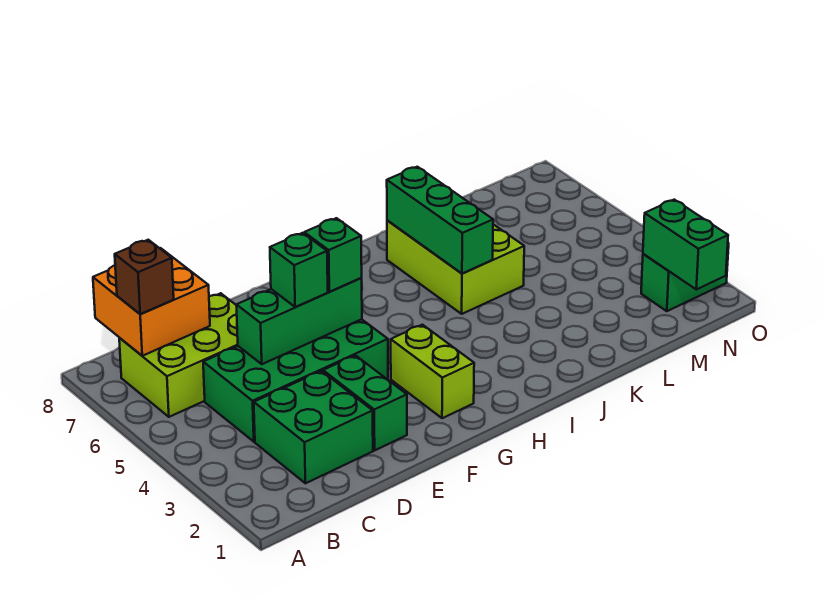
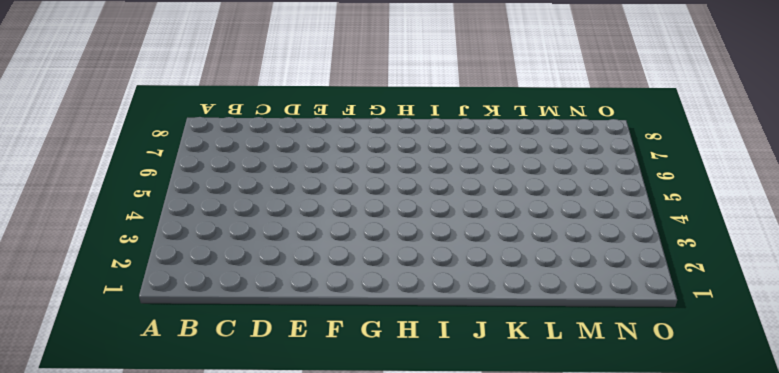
none -> lime 2x3 brick [119,293,238,417]
none -> green 2x2 brick [254,371,373,483]
none -> green 2x4 brick [203,319,388,442]

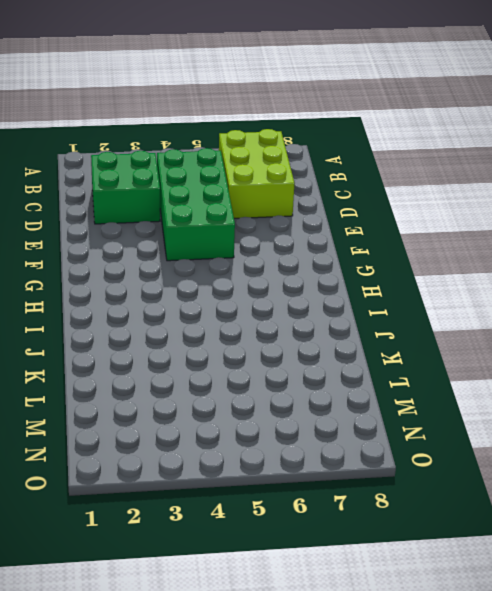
none -> green 1x2 brick [323,355,407,450]
none -> lime 1x2 brick [391,325,474,418]
none -> lime 2x3 brick [387,221,524,314]

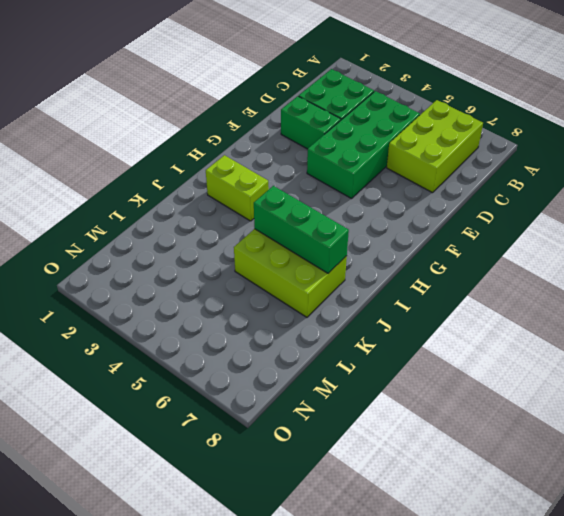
lime 1x2 brick [206,155,269,221] -> lime 1x2 brick moved to [391,325,474,418]
none -> green 1x2 brick [641,243,729,311]
none -> orange 2x2 brick [93,248,210,356]
none -> green 1x3 brick [236,278,362,364]

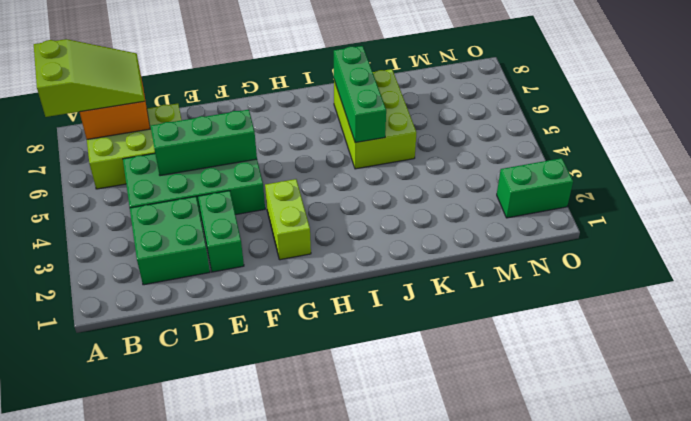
lime 2x3 slope [34,39,145,117] -> brown 1x1 brick [115,240,174,314]
none -> green 1x2 brick [643,200,728,289]
none -> green 1x1 brick [270,233,328,307]
none -> green 1x1 brick [304,218,362,292]

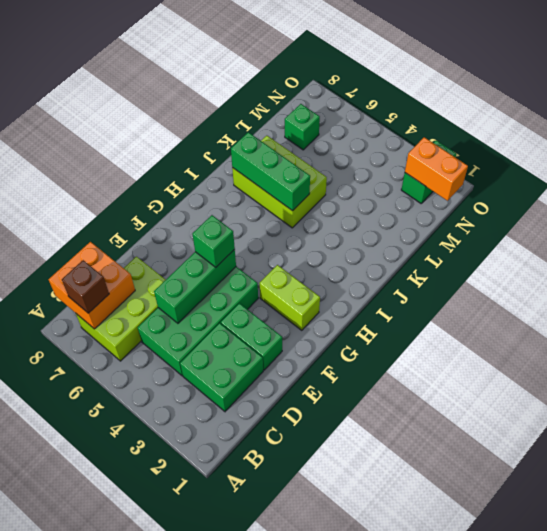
green 1x1 brick [285,104,320,150] -> green 1x1 brick moved to [270,233,328,307]
orange 1x2 brick [405,137,468,201] -> green 1x2 brick [643,200,728,289]

